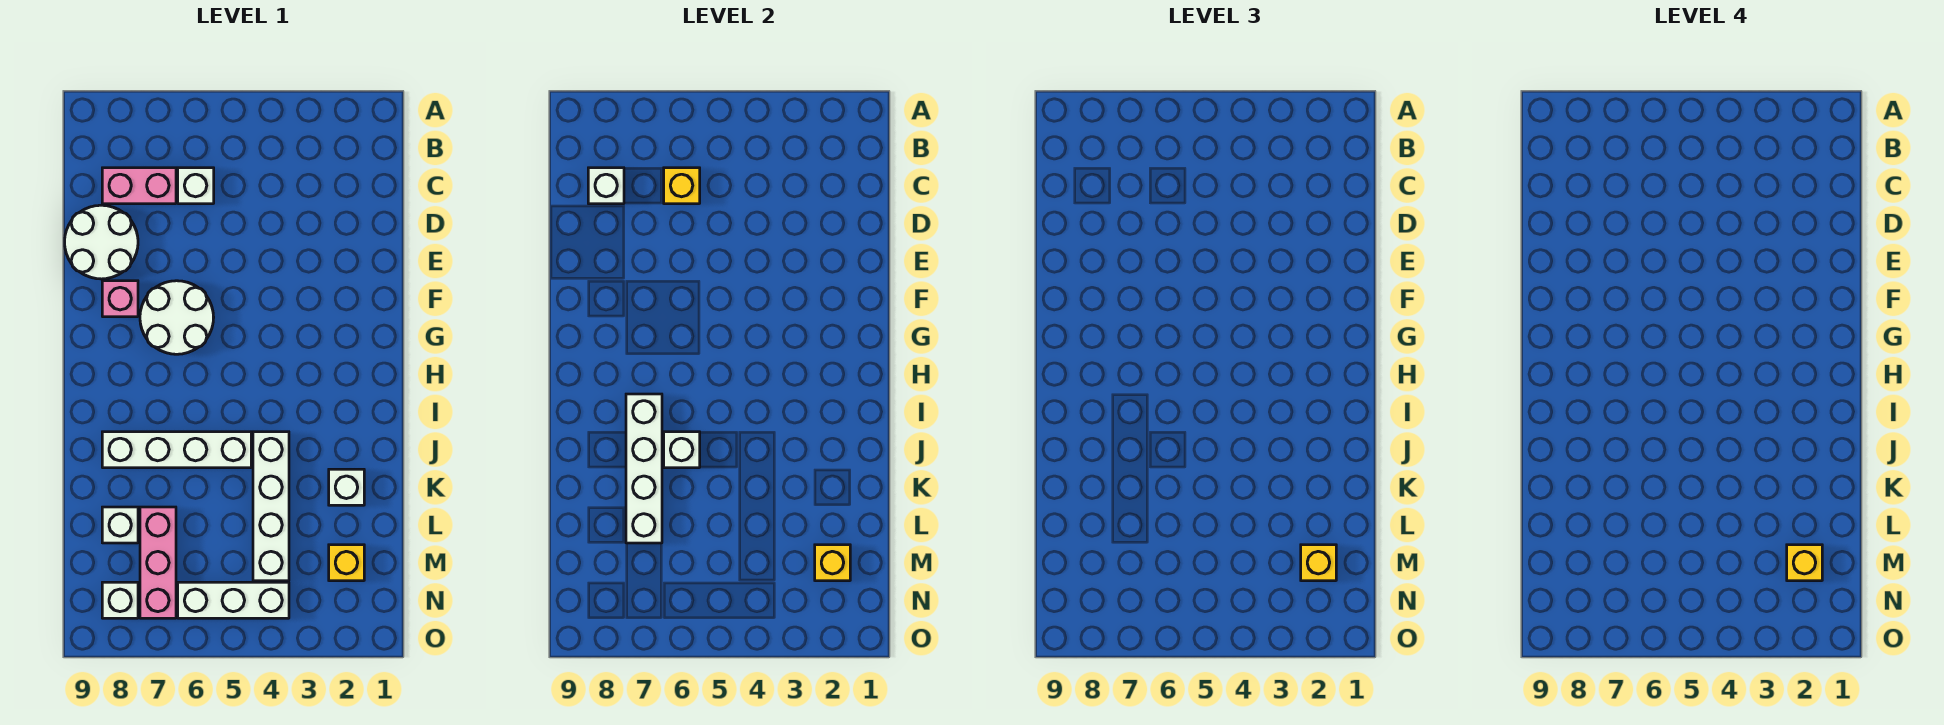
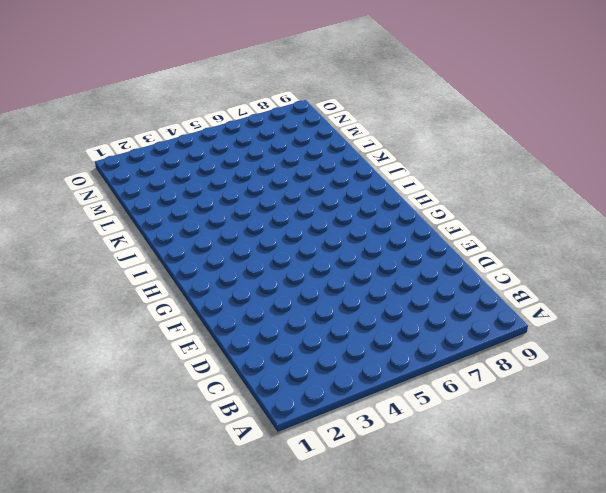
none -> white 1x1 brick [178,168,214,204]
none -> pink 1x2 brick [102,168,176,204]
none -> white 2x2 round brick [65,205,138,279]

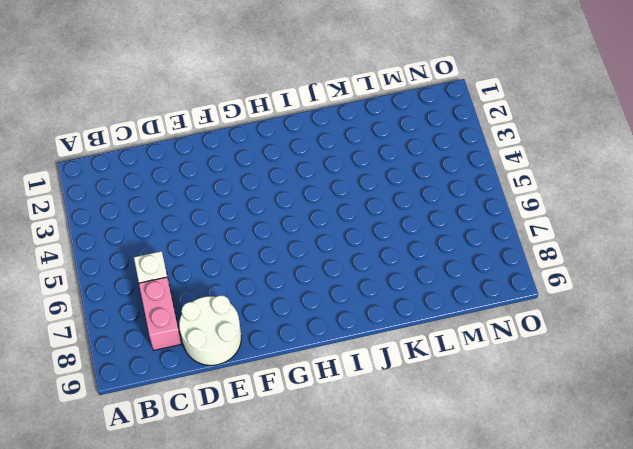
none -> white 2x2 round brick [140,281,214,354]
none -> pink 1x1 brick [102,281,138,317]
none -> white 1x4 brick [253,432,289,581]

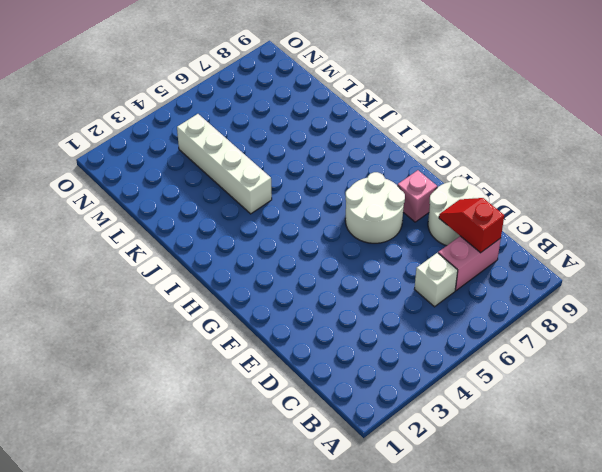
red 1x2 slope [439,198,504,253] -> white 1x1 brick [588,168,624,204]
none -> white 1x4 brick [102,432,251,468]
none -> white 1x1 brick [329,469,364,505]
none -> pink 1x3 brick [140,507,176,618]

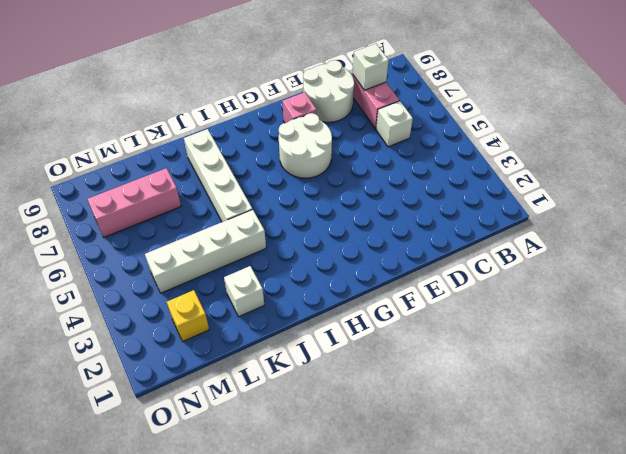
none -> white 1x1 brick [102,507,138,543]
none -> white 1x3 brick [178,582,289,618]
none -> white 1x1 brick [102,582,138,618]

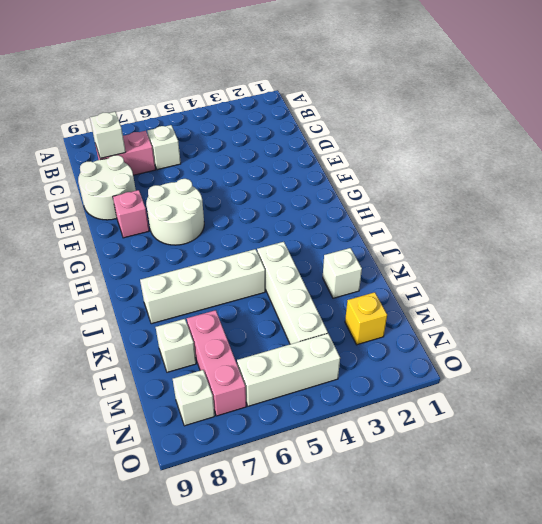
none -> yellow 1x1 brick [664,168,700,204]
none -> white 1x4 brick [626,394,662,543]
none -> white 1x1 brick [664,432,700,468]

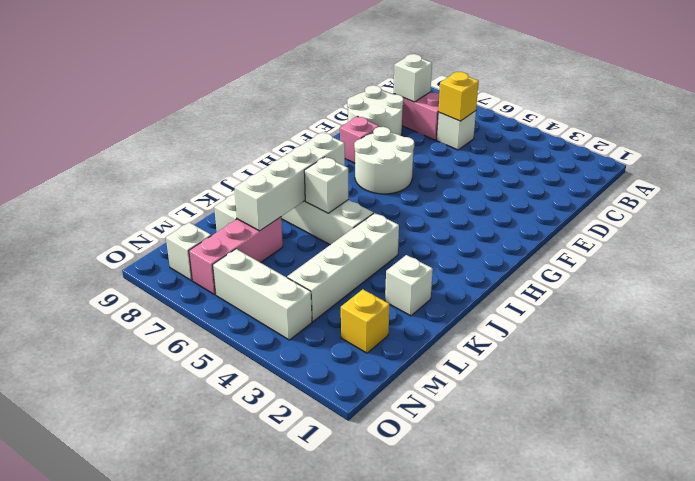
none -> yellow 1x1 brick [815,545,850,581]
none -> yellow 1x1 brick [1301,545,1336,581]
none -> yellow 1x1 brick [1787,545,1822,581]

